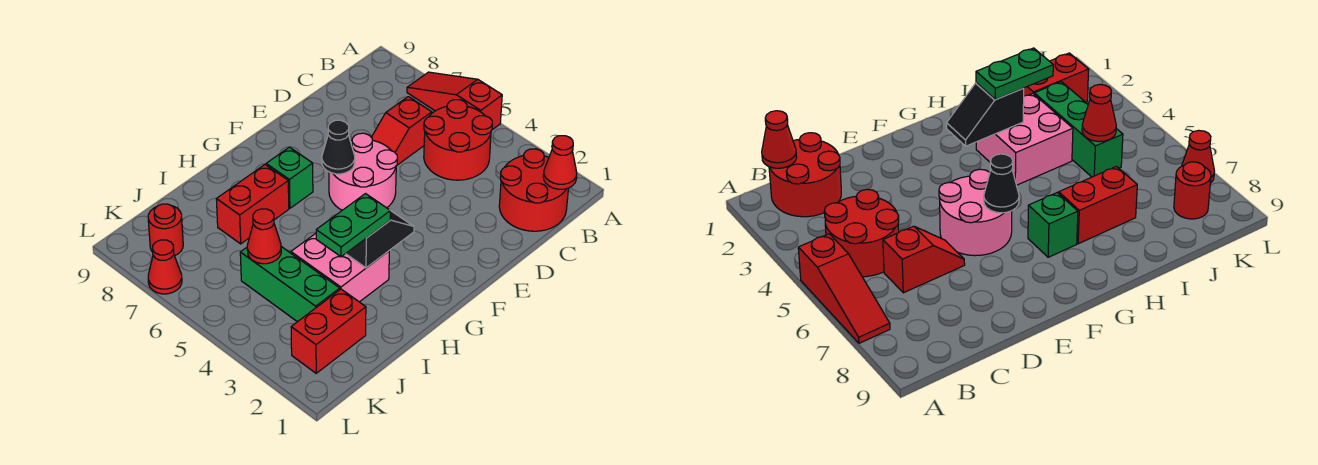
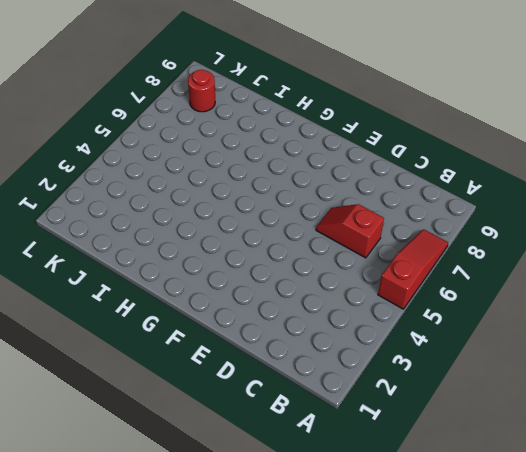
none -> red 2x2 round brick [499,149,568,231]
none -> red 2x2 round brick [424,100,492,180]
none -> pink 2x2 round brick [329,133,397,210]

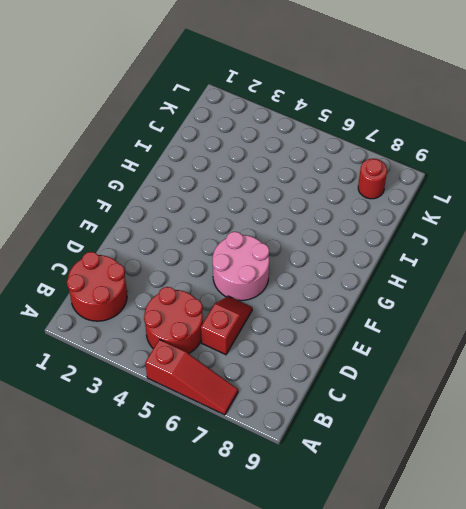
none -> green 1x1 brick [266,147,313,208]
none -> pink 2x2 brick [291,233,389,302]
none -> red 1x2 brick [216,165,289,244]

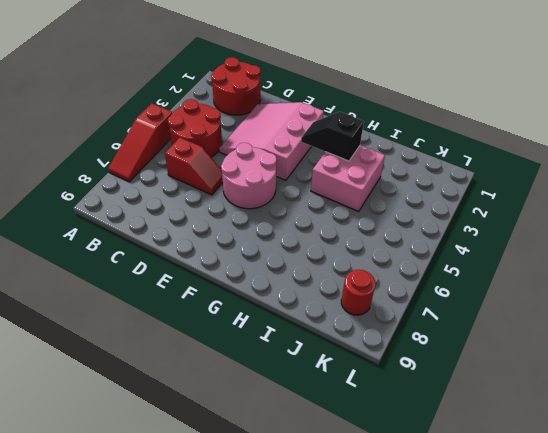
pink 3x3 slope [219,102,324,180] -> none
none -> green 1x1 brick [266,147,313,208]
none -> red 1x2 brick [216,165,289,244]
none -> red 1x2 brick [291,289,366,373]

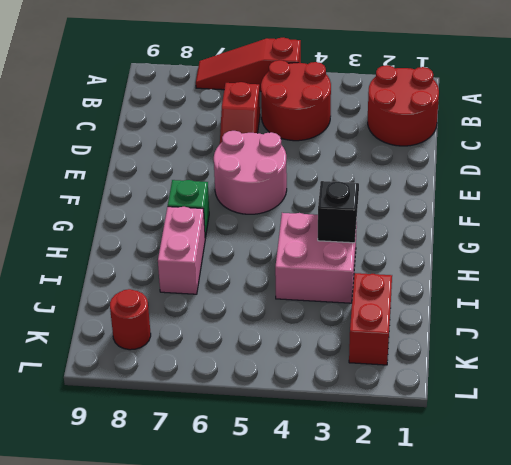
pink 1x2 brick [158,207,205,294] -> red 1x2 brick [216,165,289,244]
none -> green 1x3 brick [240,247,340,322]
none -> red 1x1 cone [148,240,182,294]
none -> red 1x1 cone [543,136,577,189]

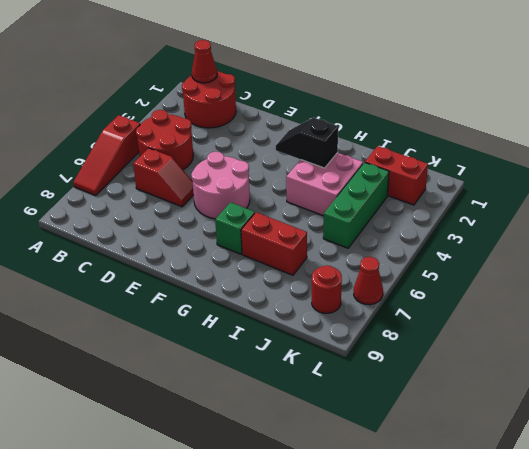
none -> black 1x1 cone [322,120,355,174]
none -> red 1x1 cone [247,209,281,264]
none -> green 1x2 plate [316,194,390,257]

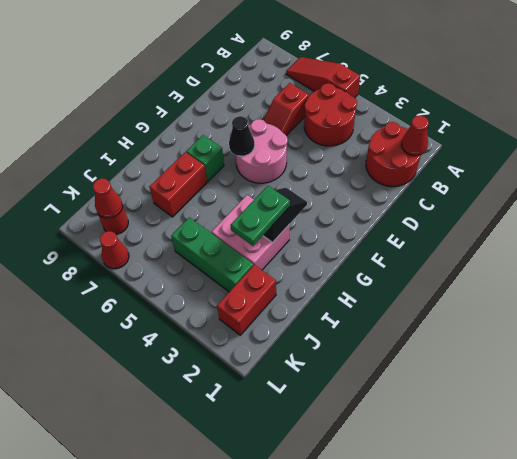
red 1x1 cone [93,179,123,218] -> red 1x1 cone moved to [247,209,281,264]

